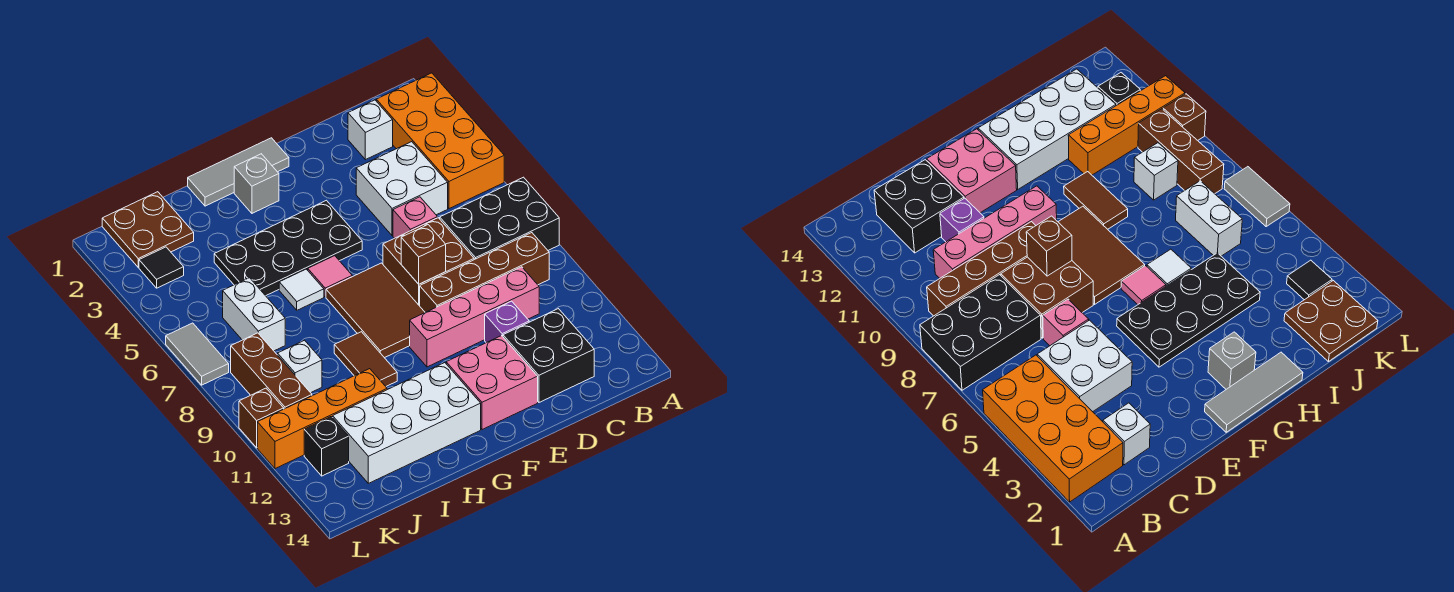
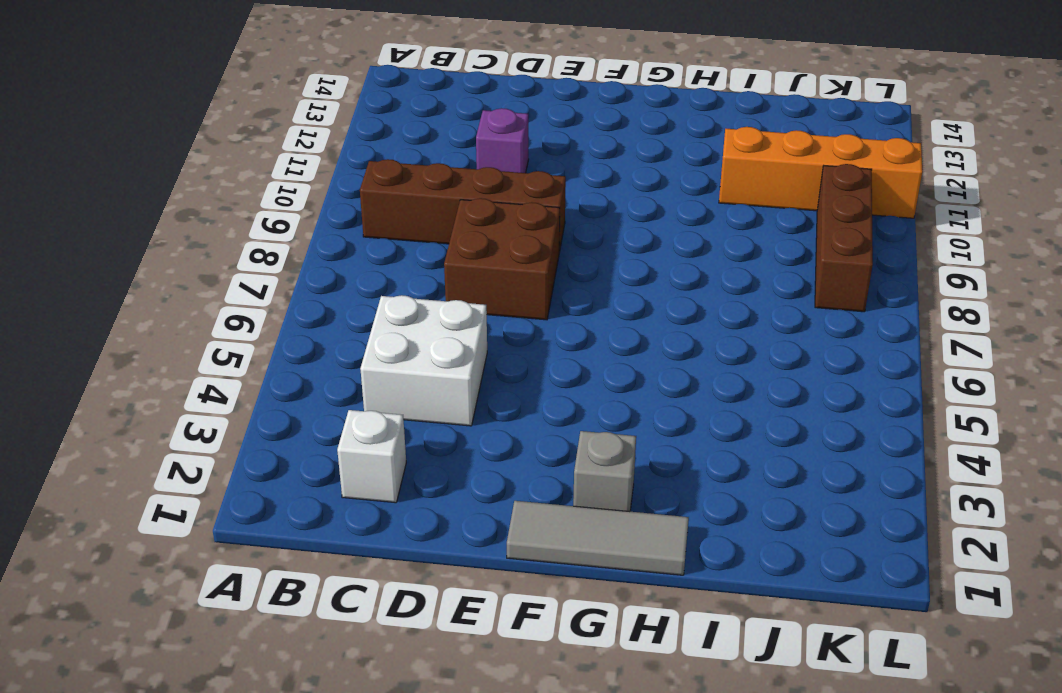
none -> orange 2x4 brick [376,73,504,209]
none -> black 2x3 brick [440,177,559,259]
none -> pink 1x4 brick [410,267,539,367]

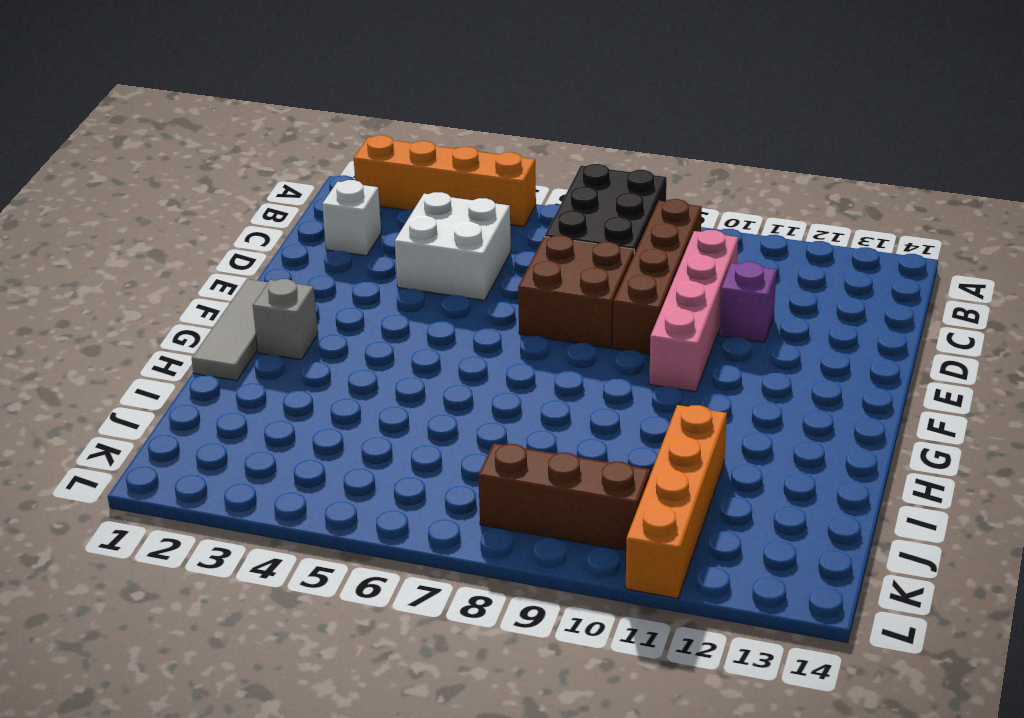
orange 1x4 brick [354,135,536,227] -> orange 2x4 brick [376,73,504,209]
none -> black 2x2 brick [503,309,594,402]
none -> pink 1x1 brick [393,197,437,238]
none -> pink 2x2 brick [446,336,538,430]

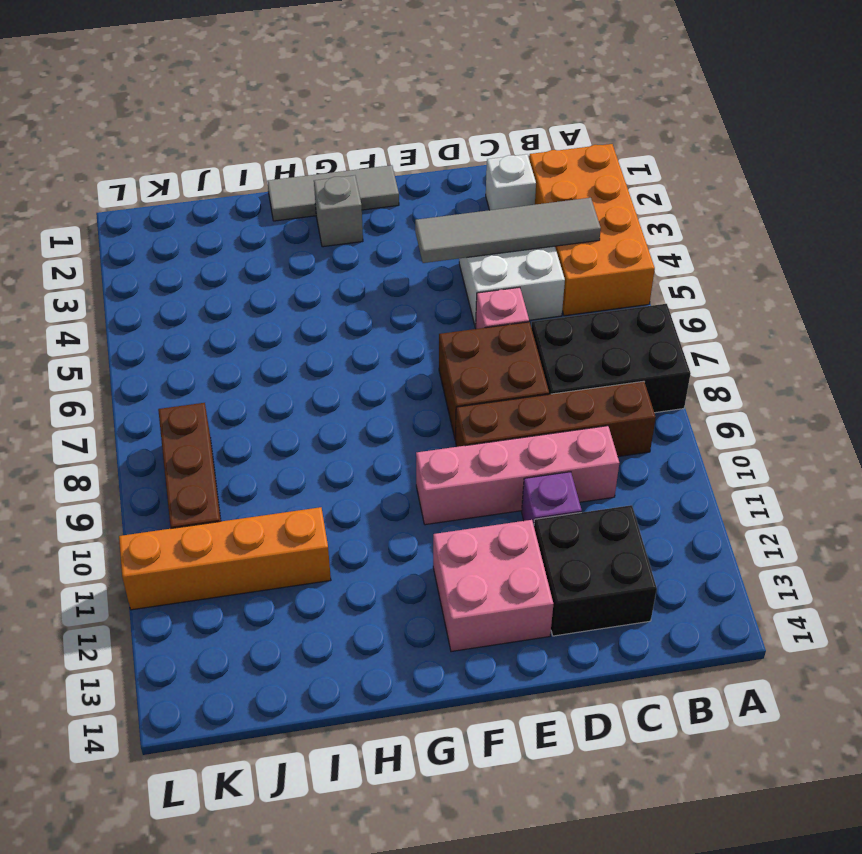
grey 1x4 tile [415,198,601,263] -> none
none -> black 2x4 plate [214,200,362,296]
none -> brown 2x3 tile [326,263,425,358]
none -> pink 1x1 tile [308,256,352,297]

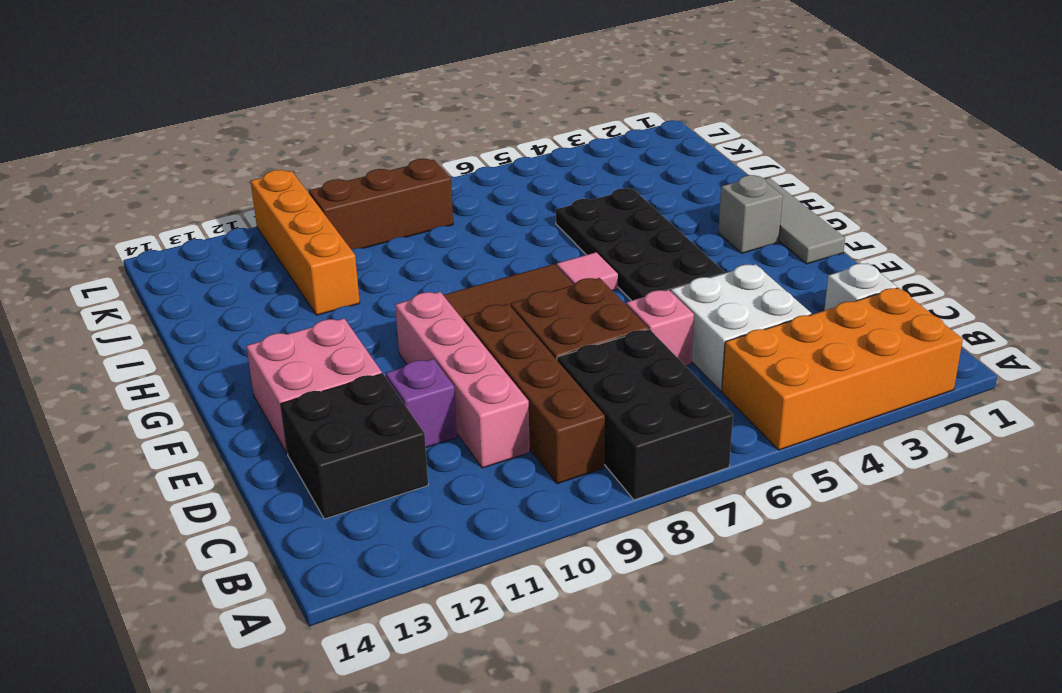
none -> white 2x4 brick [333,363,481,483]
none -> white 1x1 tile [279,269,324,310]
none -> brown 1x2 tile [334,332,397,386]

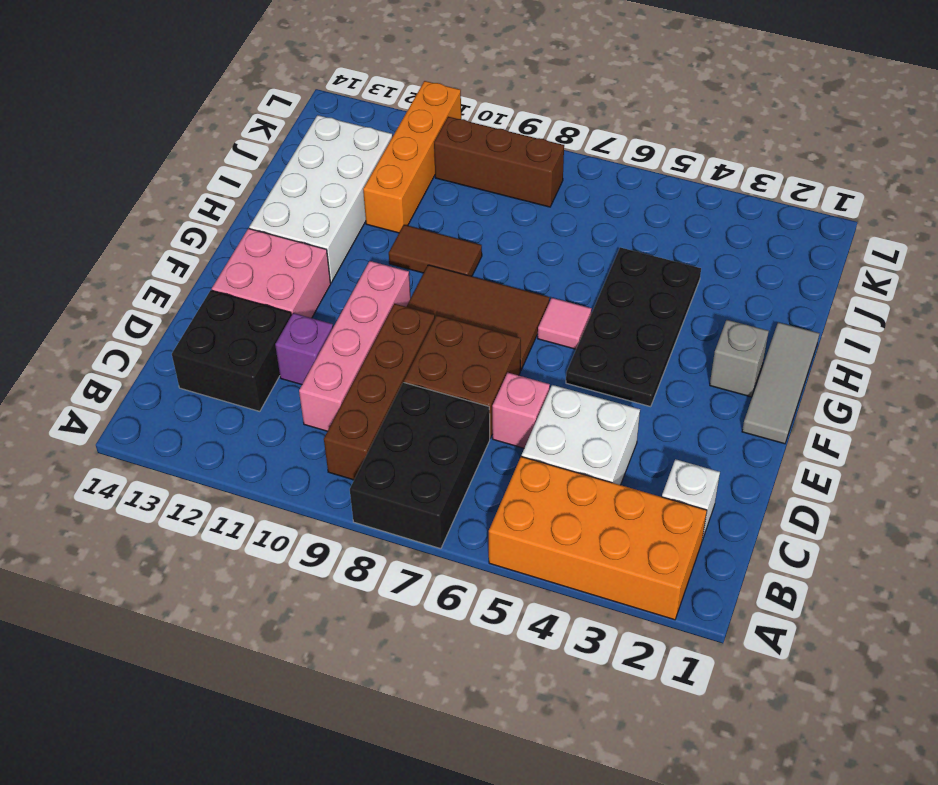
none -> white 1x1 tile [279,269,324,310]
none -> brown 2x2 plate [102,192,194,267]
none -> white 1x2 brick [223,278,285,351]

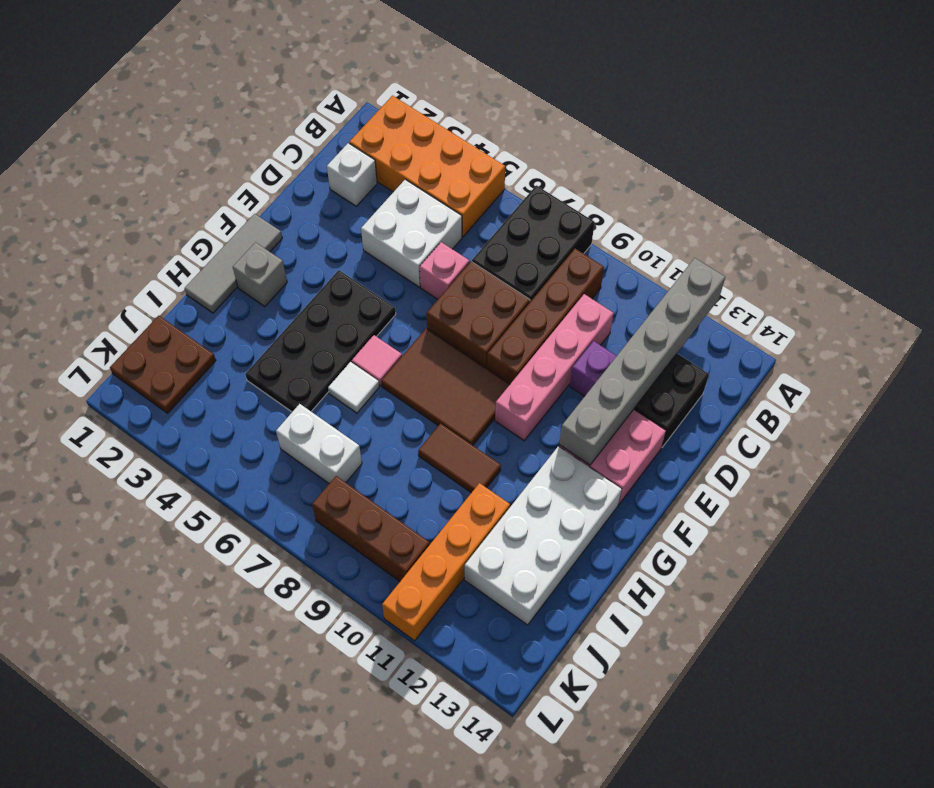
grey 1x6 brick [559,258,725,465] -> none
none -> white 1x1 brick [278,340,322,393]
none -> black 1x1 tile [139,247,184,288]
none -> black 1x1 brick [304,417,349,476]

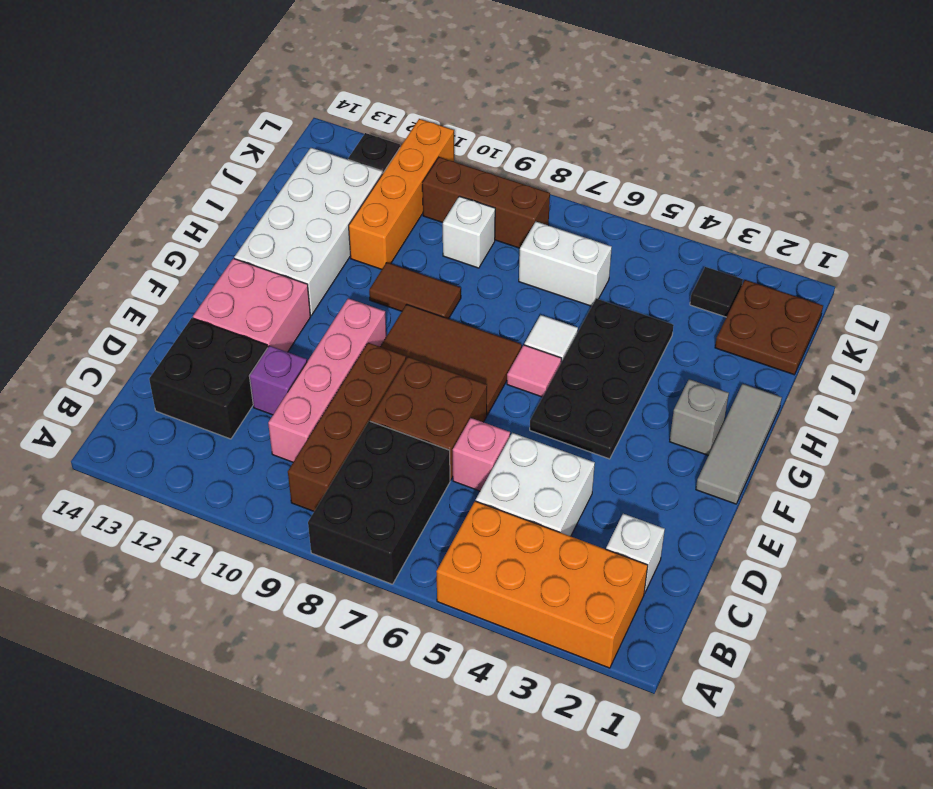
none -> grey 1x2 tile [166,323,229,385]
none -> brown 1x1 brick [239,388,284,448]
none -> brown 1x1 brick [401,225,446,284]

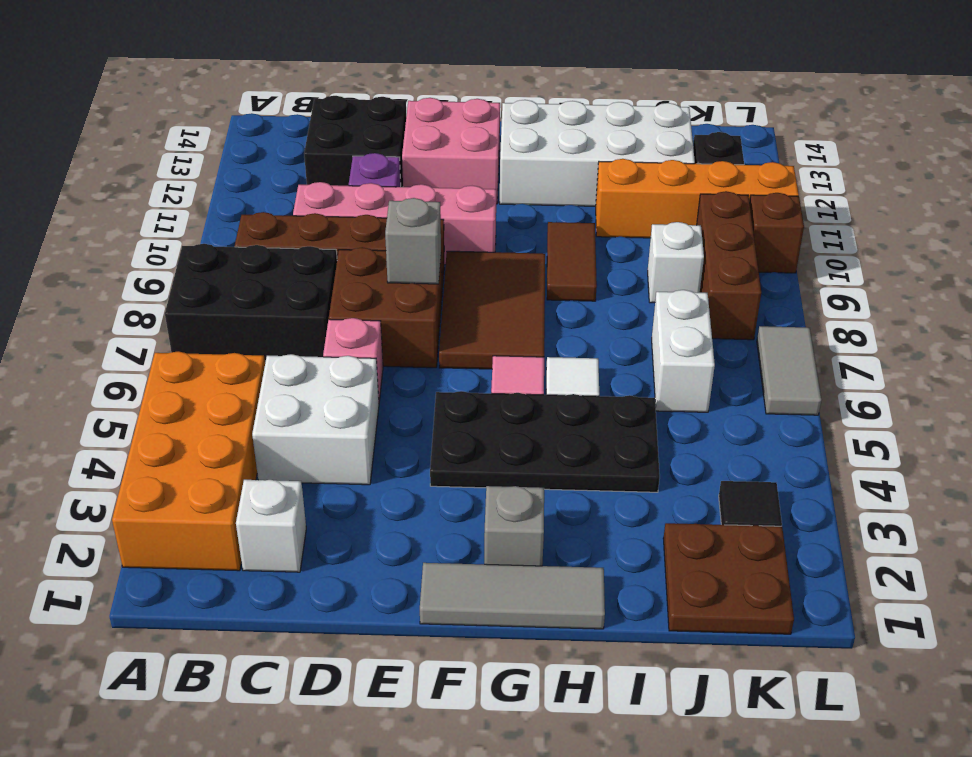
grey 1x1 brick [385,198,441,284] -> brown 1x1 brick [401,225,446,284]

